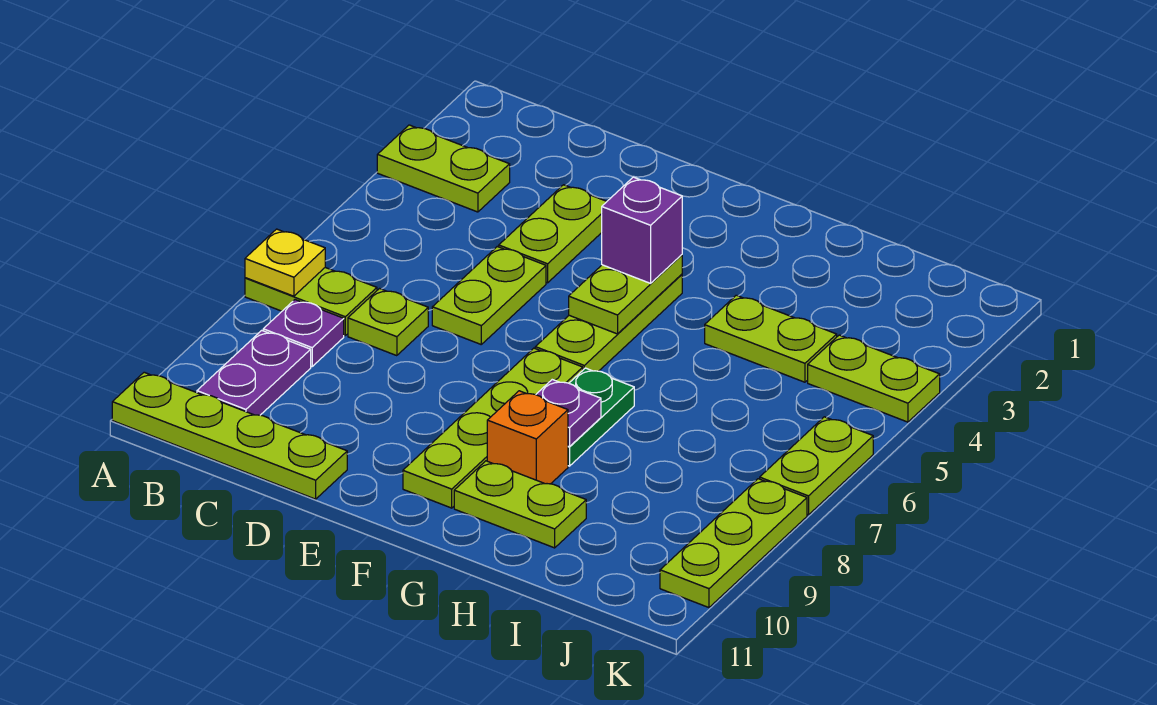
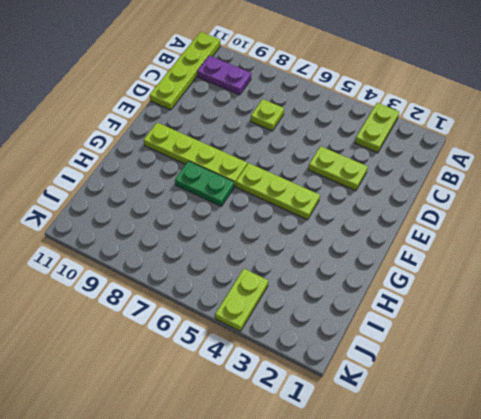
none -> lime 1x2 plate [245,268,377,336]
none -> purple 1x1 plate [263,300,344,366]
none -> lime 1x2 plate [432,247,546,344]

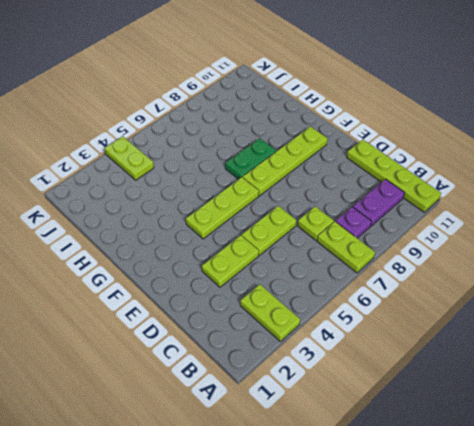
none -> orange 1x1 brick [487,391,568,484]
none -> lime 1x2 plate [454,461,586,548]
none -> lime 1x2 plate [705,295,837,382]

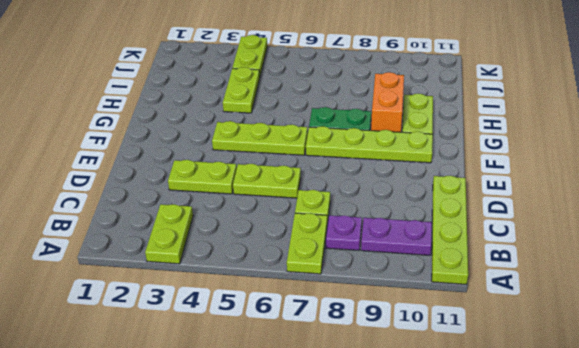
orange 1x2 brick [371,72,404,132] -> orange 1x1 brick [487,391,568,484]
none -> lime 1x2 plate [760,417,873,515]
none -> lime 1x3 plate [660,479,807,608]
none -> yellow 1x1 plate [245,229,325,296]

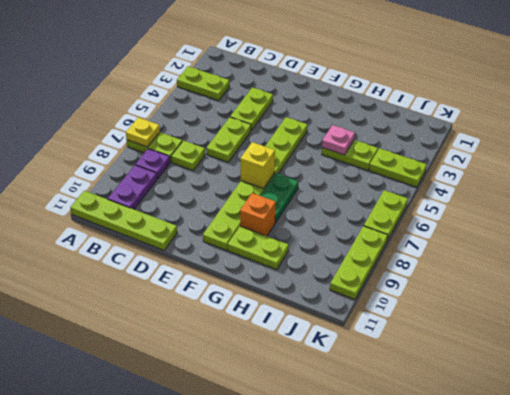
yellow 1x1 brick [240,142,275,189] -> none
pink 1x1 plate [322,125,355,155] -> none
none -> lime 1x2 plate [569,255,682,334]
none -> purple 1x1 plate [536,380,601,447]
none -> purple 1x1 brick [602,177,682,283]

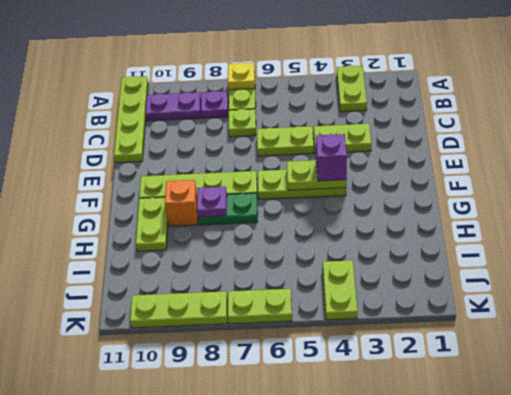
none -> lime 1x2 plate [705,295,837,382]

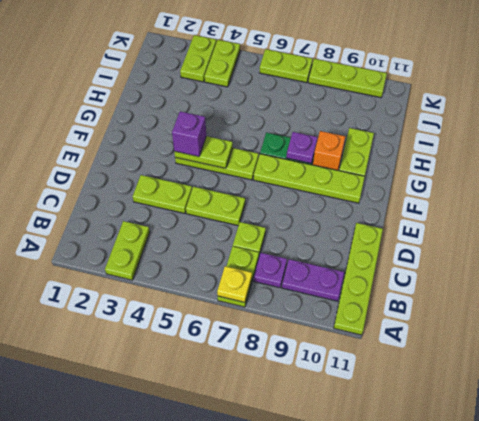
lime 1x2 plate [180,35,216,82] -> lime 1x2 plate moved to [705,295,837,382]

